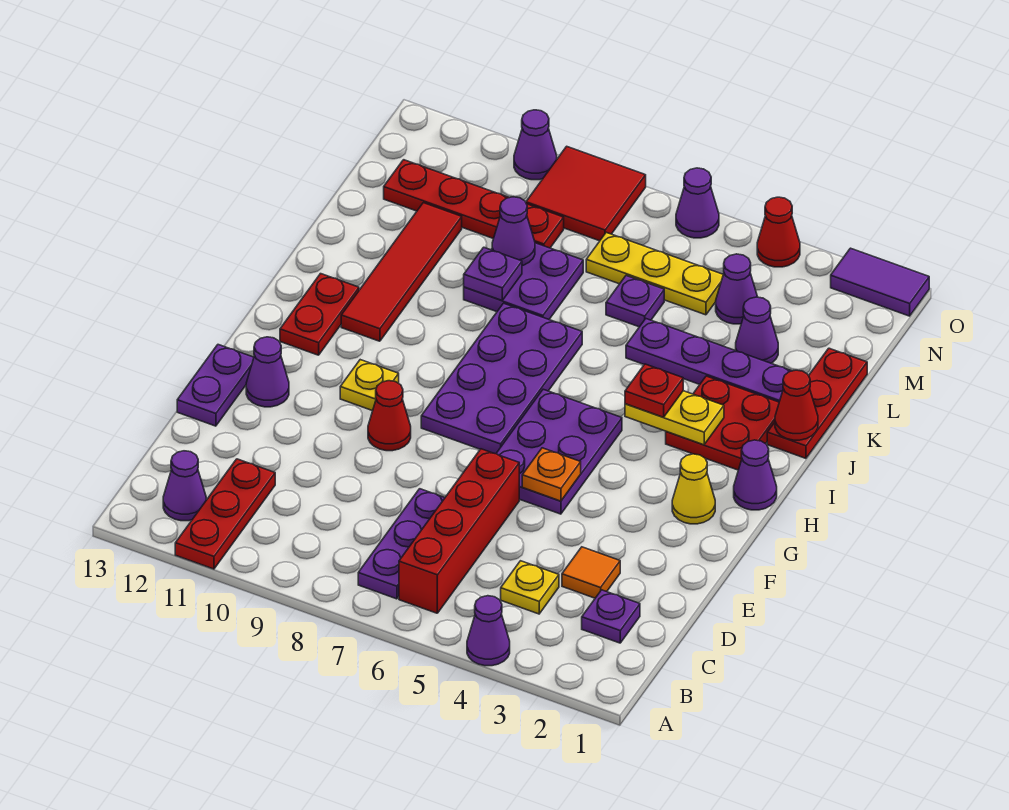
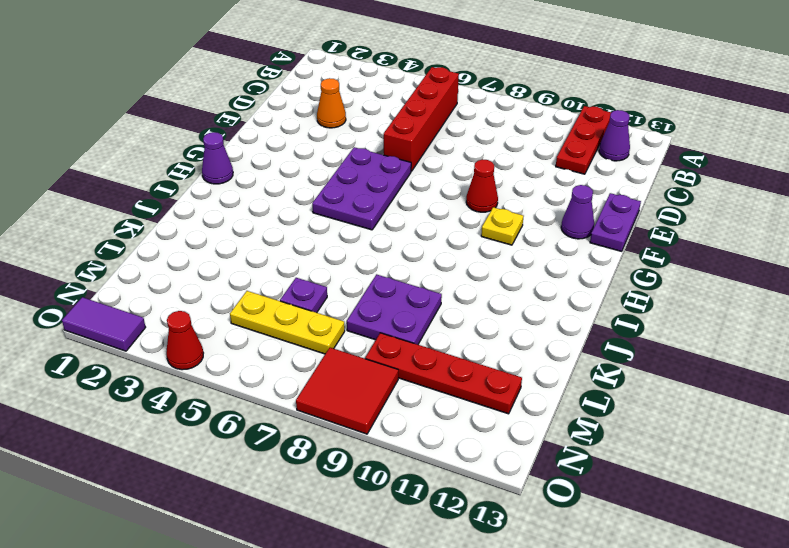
orange 1x1 cone [317,78,346,128] -> orange 1x1 tile [562,547,620,598]
none -> purple 1x1 cone [467,596,510,666]
none -> purple 1x3 plate [358,489,445,599]
none -> purple 1x1 plate [582,590,640,643]
none -> yellow 1x1 plate [501,561,559,614]

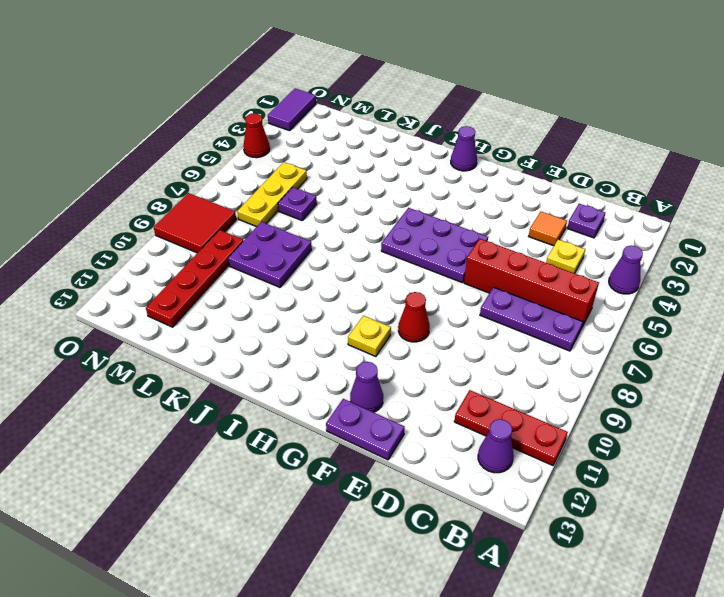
none -> yellow 1x1 cone [672,454,715,524]
none -> purple 2x4 plate [421,303,582,454]
none -> red 1x2 plate [280,274,359,355]
none -> red 2x2 plate [666,376,779,470]

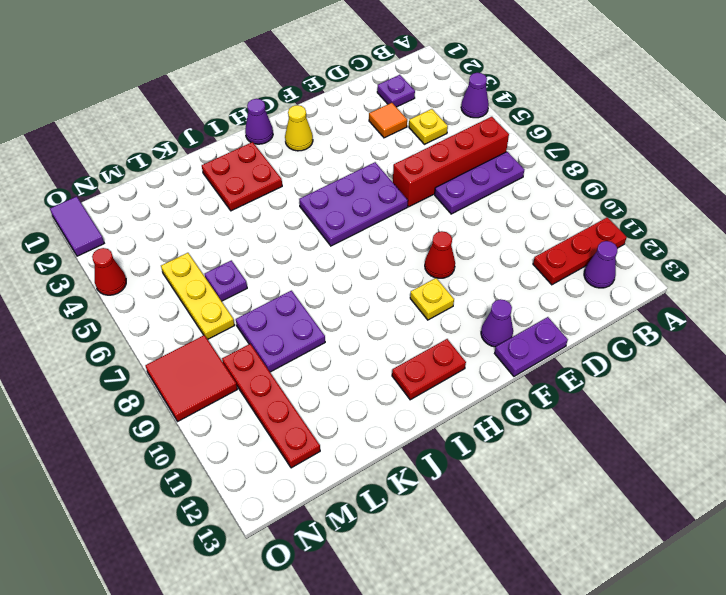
none -> purple 2x4 plate [421,303,582,454]
none -> red 1x4 tile [341,203,462,341]
none -> red 1x3 plate [767,348,867,458]
none -> purple 1x4 plate [626,319,791,402]

